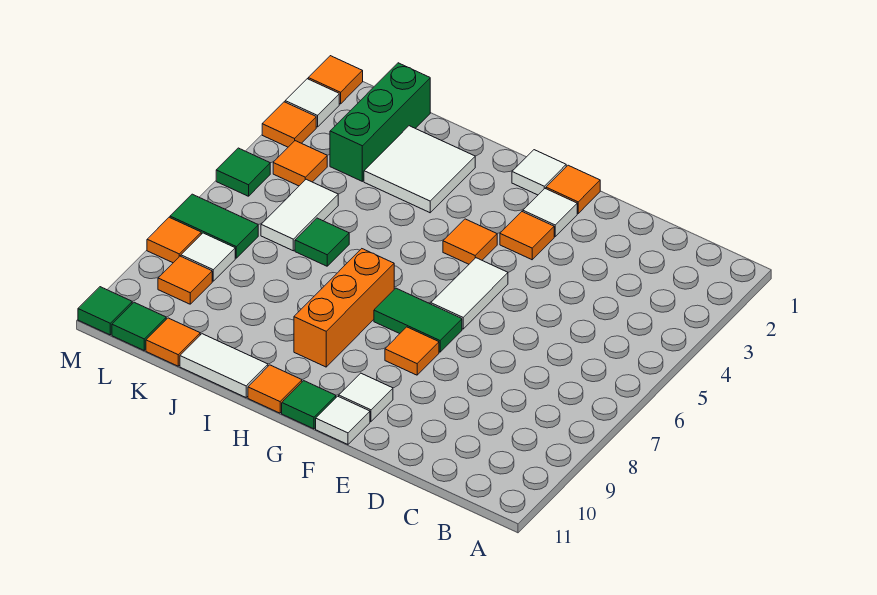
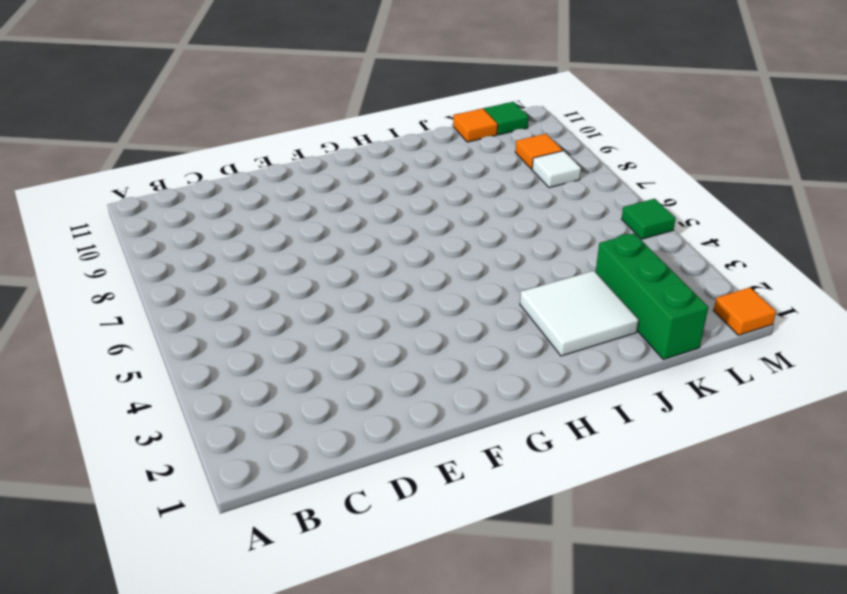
none -> orange 1x1 tile [546,165,600,213]
none -> white 1x1 tile [523,189,577,236]
none -> orange 1x1 tile [500,212,554,260]
none -> white 1x2 tile [431,258,508,329]

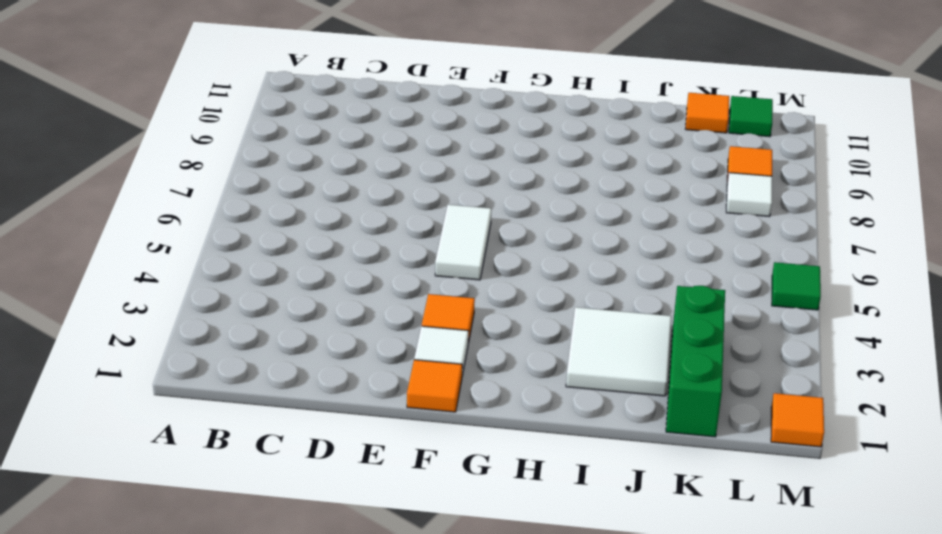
none -> green 1x2 tile [374,288,462,352]
none -> orange 1x1 tile [385,327,439,375]
none -> white 1x1 tile [339,373,393,421]
none -> white 1x1 tile [316,396,370,444]

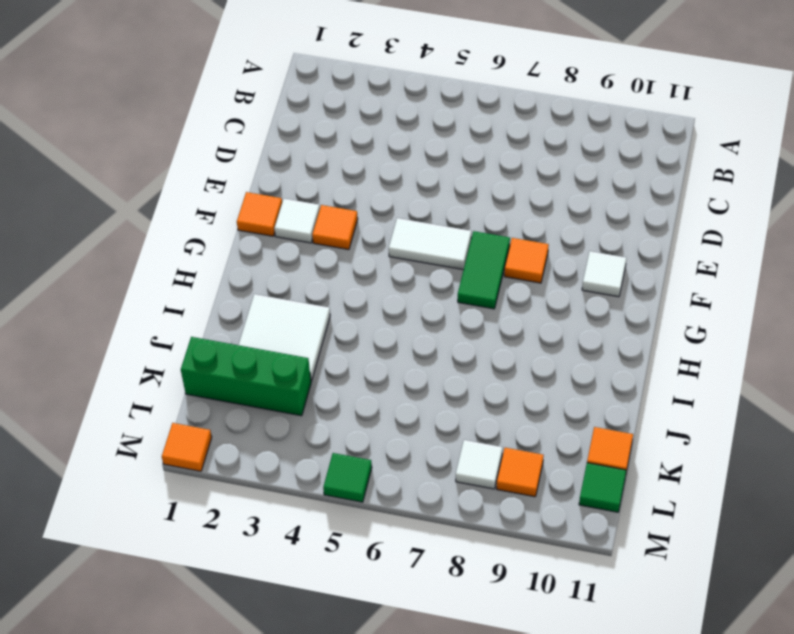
none -> white 1x1 tile [316,396,370,444]
none -> white 1x1 tile [512,150,566,195]
none -> orange 1x1 tile [443,219,497,264]
none -> green 1x1 tile [282,381,336,429]

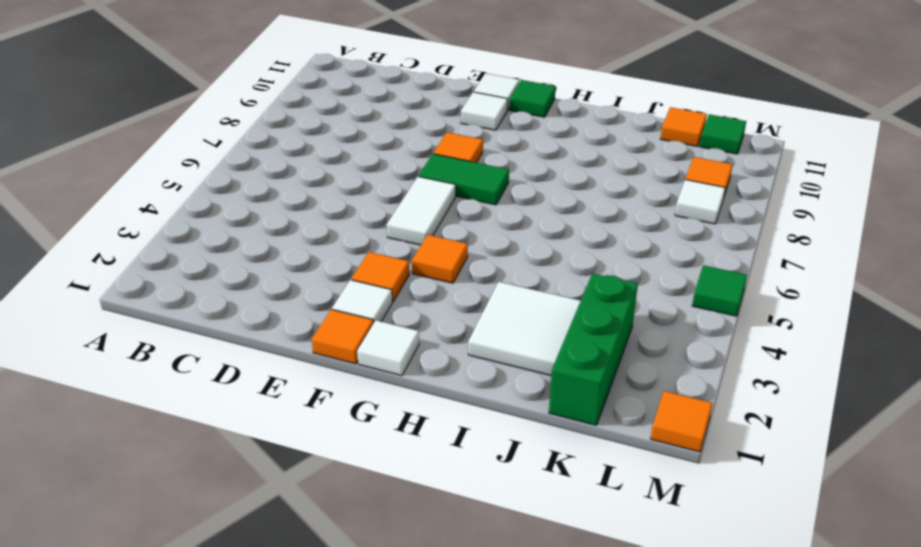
none -> orange 1x3 brick [294,249,394,367]
none -> orange 1x1 tile [248,365,302,413]
none -> white 1x2 tile [180,334,268,397]
none -> green 1x1 tile [295,218,349,266]

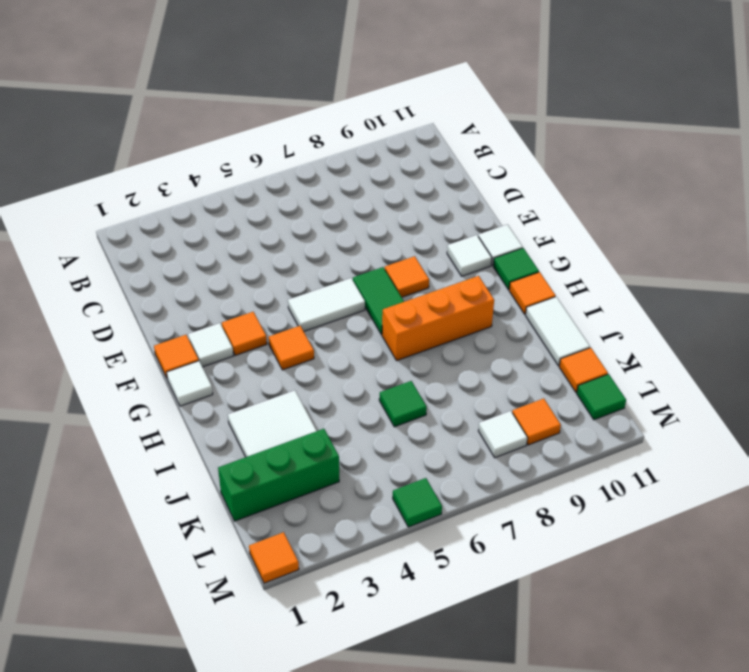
none -> white 1x2 tile [261,179,338,251]
none -> orange 1x1 tile [273,141,327,186]
none -> green 1x2 tile [170,194,258,258]
none -> white 1x1 tile [285,79,339,127]

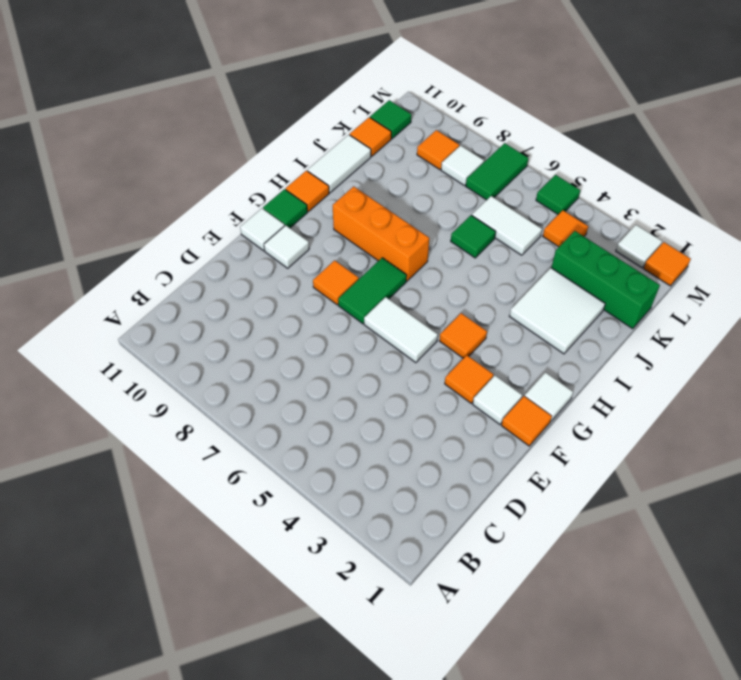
none -> orange 1x1 tile [262,102,316,147]
none -> orange 1x1 tile [147,217,201,263]
none -> green 1x1 tile [78,287,132,335]

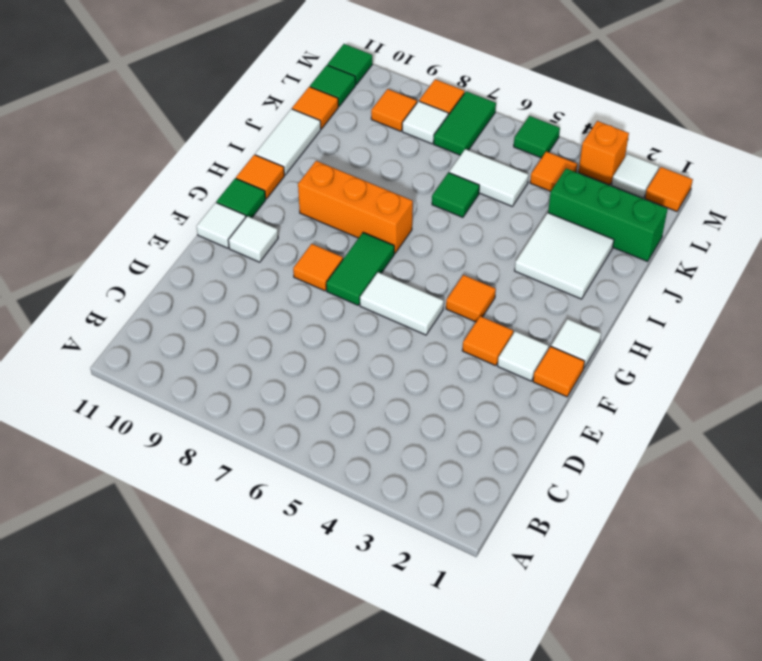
orange 1x1 brick [579,121,629,185] -> orange 1x1 tile [262,102,316,147]

